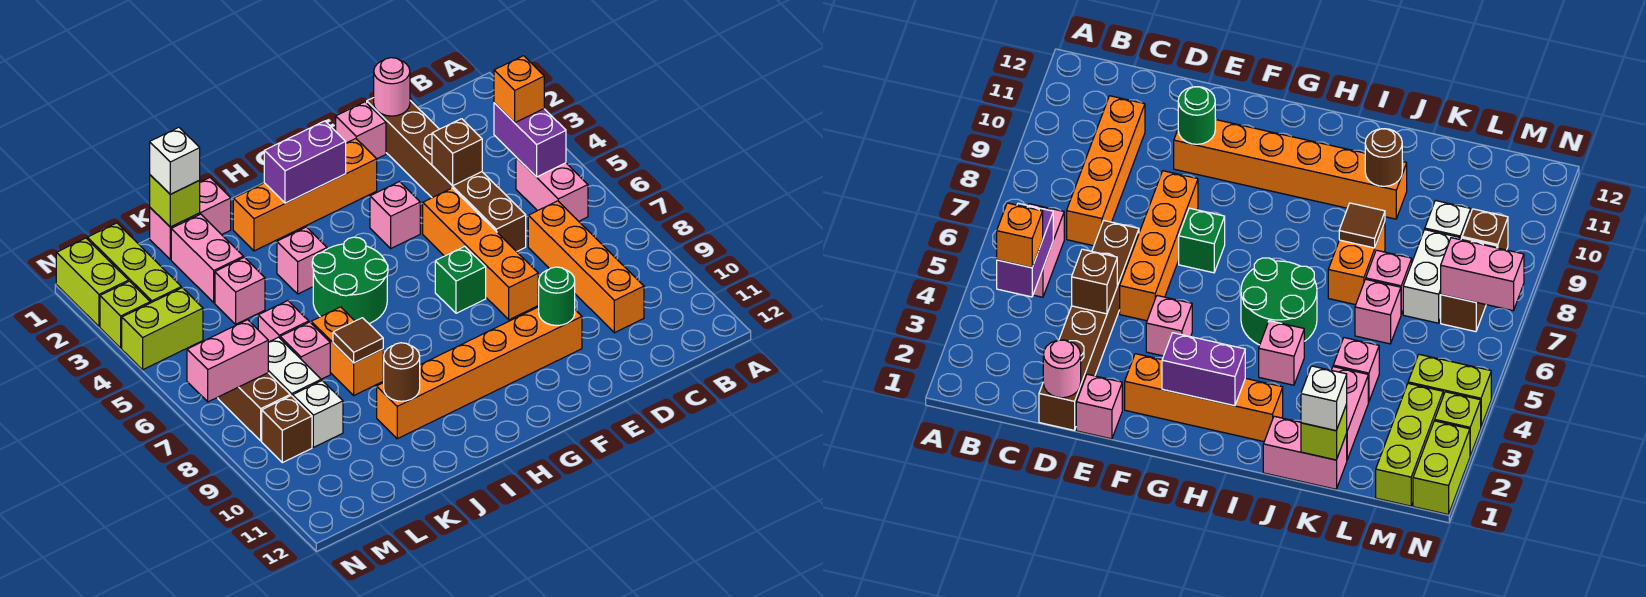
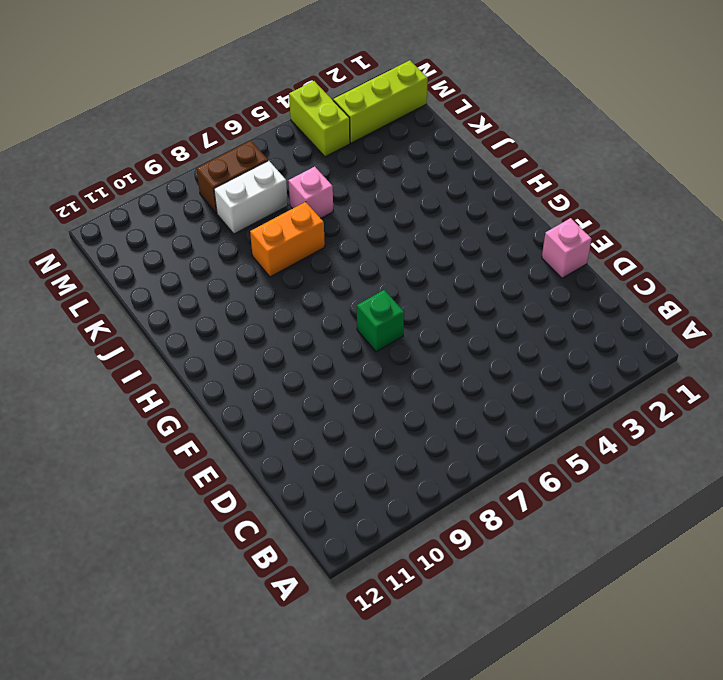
none -> pink 1x2 brick [516,157,588,221]
none -> orange 1x4 brick [528,201,644,333]
none -> brown 1x6 brick [367,98,526,252]
none -> orange 1x4 brick [423,188,538,320]

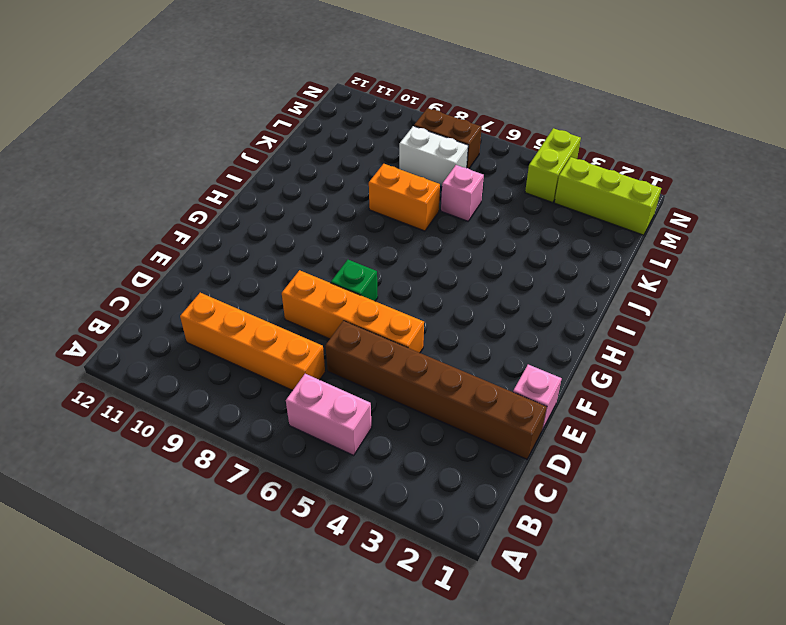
none -> orange 1x6 brick [377,307,582,439]
none -> orange 1x4 brick [233,139,377,251]
none -> pink 1x1 brick [370,182,420,248]
none -> green 2x2 round brick [312,237,388,323]

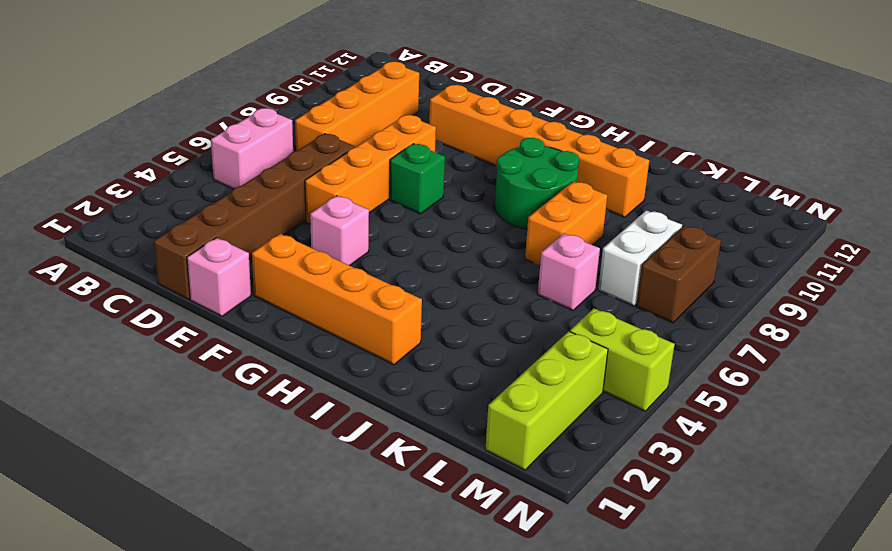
green 2x2 round brick [495,138,579,229] -> green 2x2 round brick moved to [312,237,388,323]
none -> pink 1x1 brick [277,227,327,294]
none -> pink 1x2 brick [150,178,231,260]
none -> pink 1x2 brick [171,214,243,303]
none -> pink 1x1 brick [215,257,265,324]

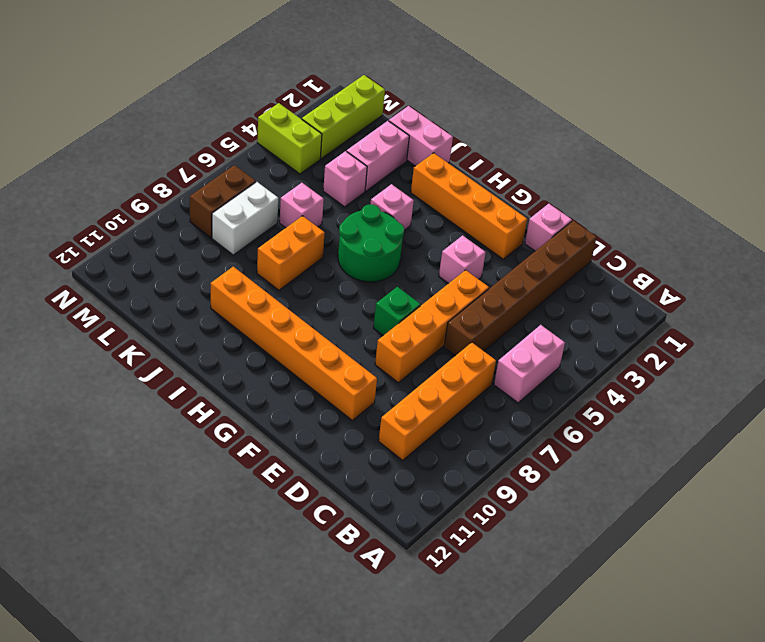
none -> pink 1x1 brick [280,322,330,379]
none -> white 1x1 brick [293,381,343,447]
none -> brown 1x1 brick [262,396,312,463]
none -> lime 1x2 brick [56,238,128,327]

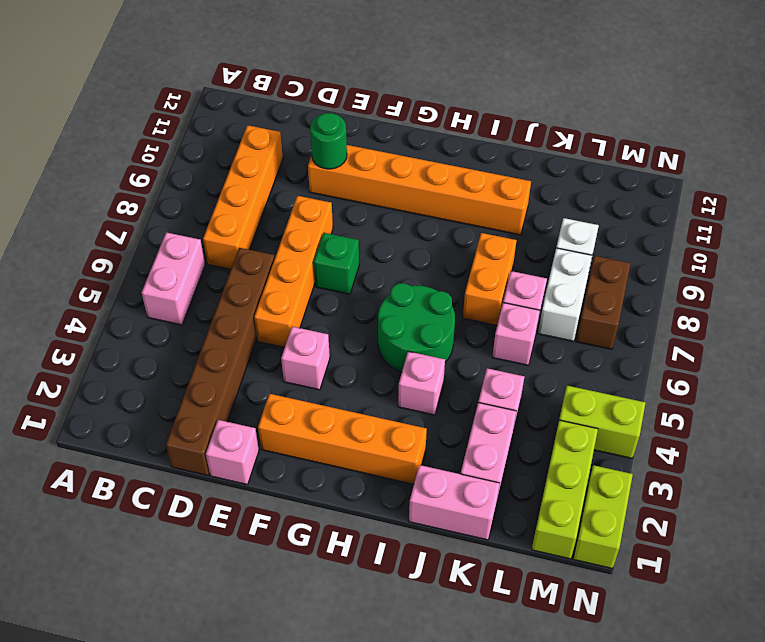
none -> brown 1x1 brick [262,396,312,463]
none -> lime 1x1 brick [100,281,150,348]
none -> purple 1x2 brick [494,103,566,177]
none -> pink 1x1 round brick [374,58,410,116]

